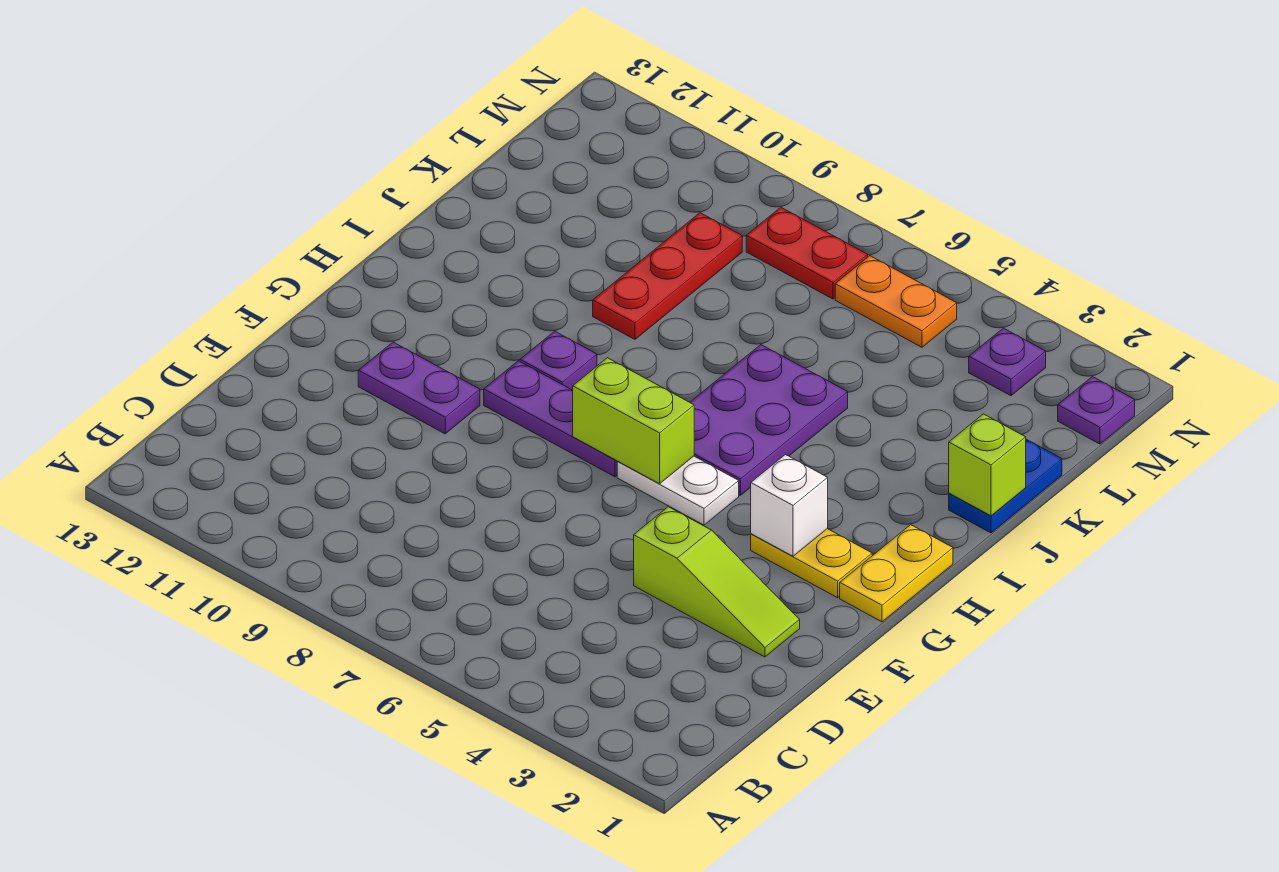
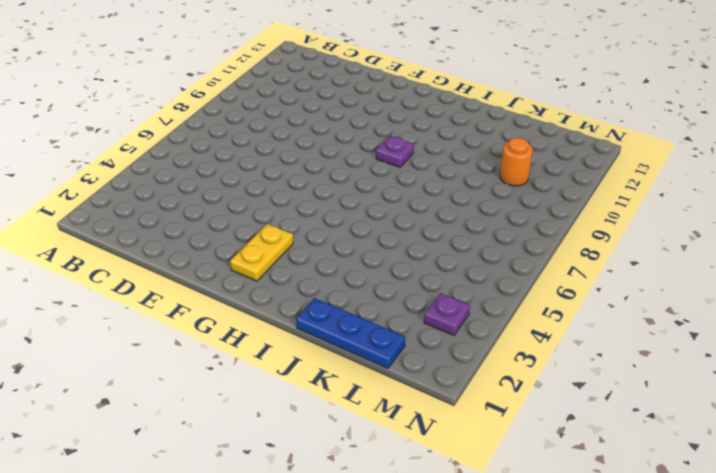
blue 1x3 plate [296,298,405,369] -> blue 1x2 plate [949,439,1062,533]
orange 1x1 round brick [500,138,533,186] -> none
none -> lime 1x3 slope [634,507,800,657]
none -> purple 1x2 plate [358,342,480,434]
none -> yellow 1x2 plate [840,525,953,622]

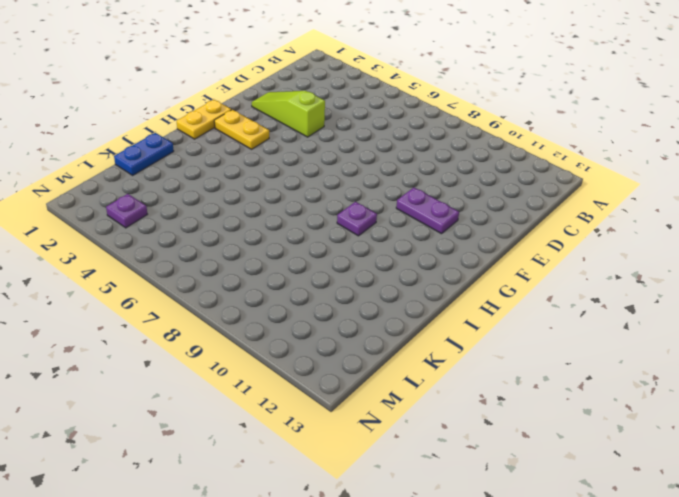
none -> white 1x2 plate [617,456,739,525]
none -> purple 1x3 plate [484,361,618,477]
none -> purple 2x3 plate [690,345,848,495]

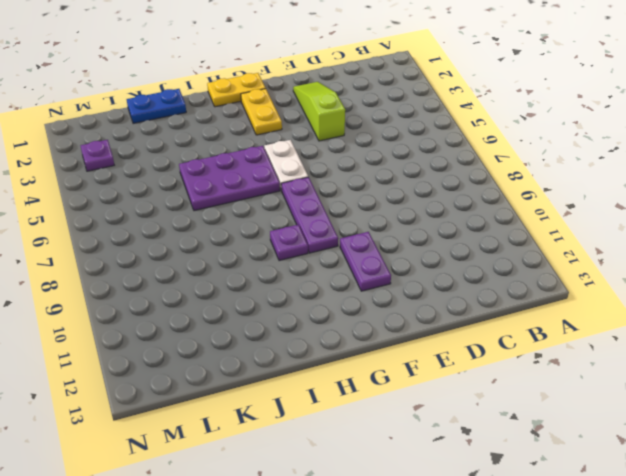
none -> red 1x3 plate [593,213,742,339]
none -> purple 1x1 plate [1058,377,1135,444]
none -> orange 1x2 plate [835,256,957,347]

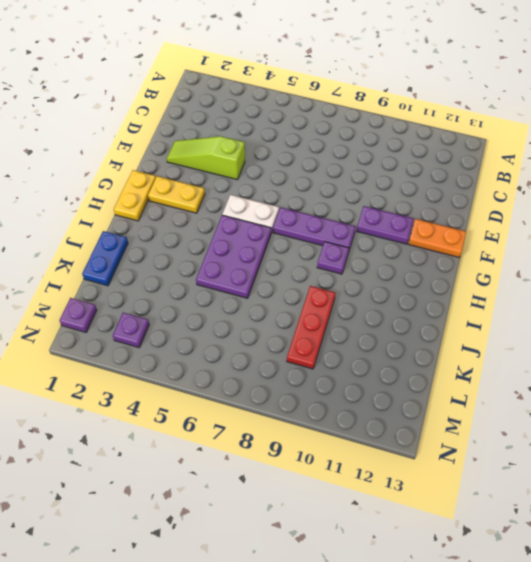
orange 1x2 plate [409,219,466,258] -> orange 1x2 plate moved to [835,256,957,347]
none -> red 1x2 plate [746,207,868,299]
none -> white 1x1 brick [751,455,828,556]
none -> lime 1x2 brick [573,358,694,484]

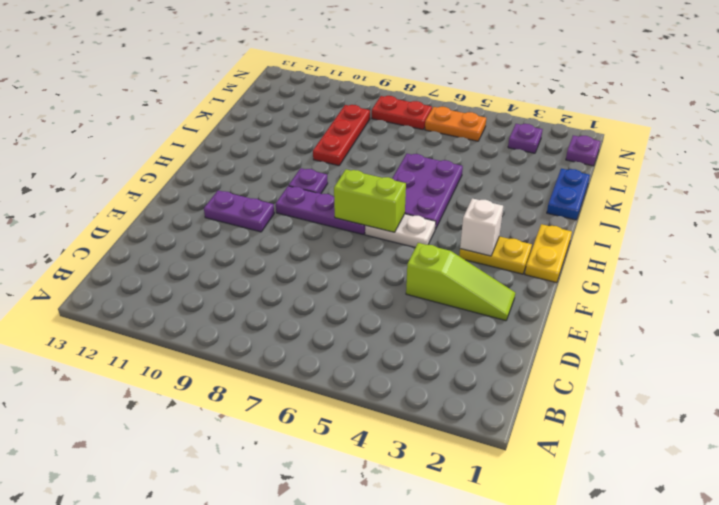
none -> lime 1x1 brick [949,414,1026,516]

